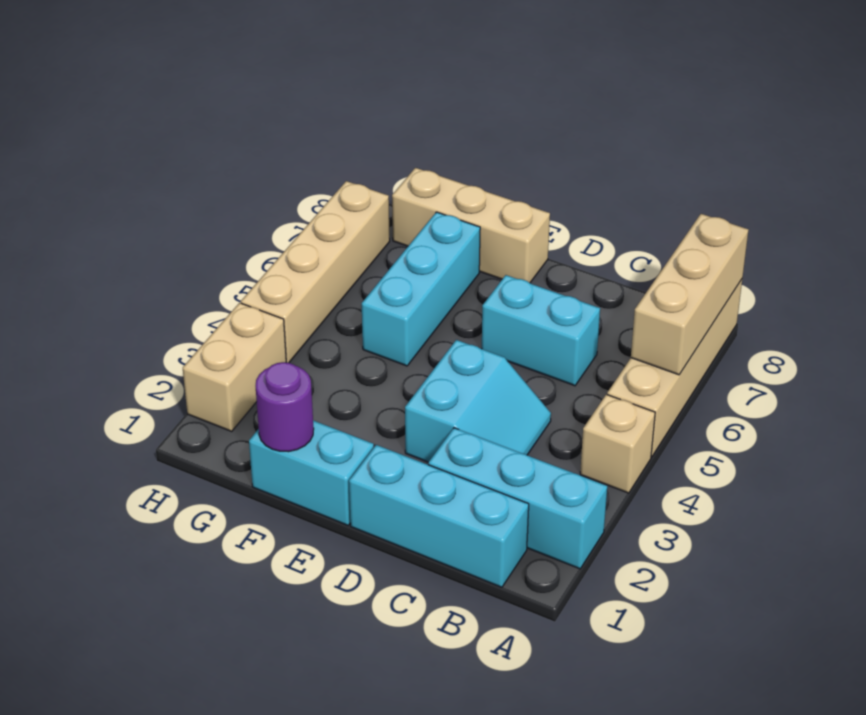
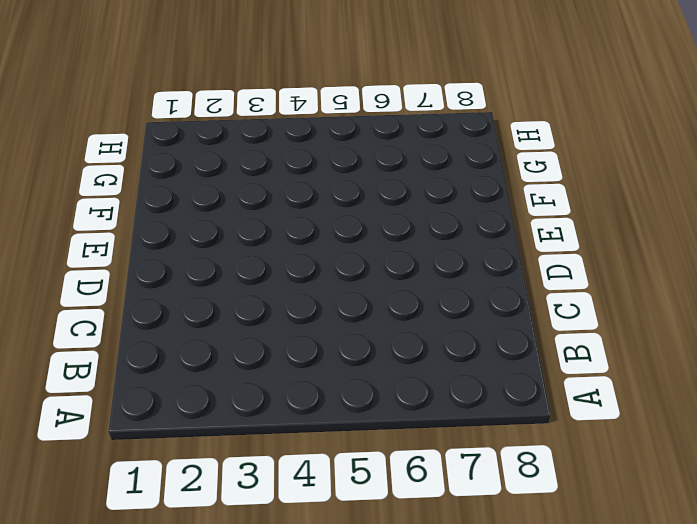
none -> cyan 1x3 brick [428,428,607,569]
none -> tan 1x1 brick [580,394,655,493]
none -> tan 1x4 brick [607,279,742,457]

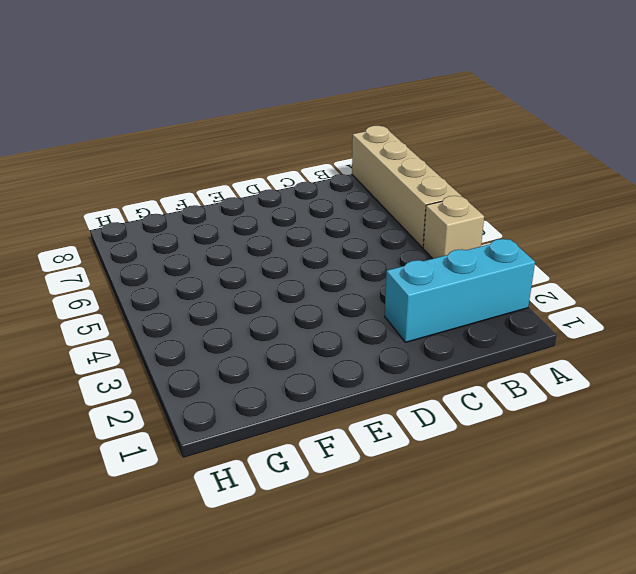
none -> cyan 1x3 brick [349,445,529,587]
none -> cyan 2x2 slope [405,340,551,462]
none -> cyan 1x2 brick [482,275,600,386]

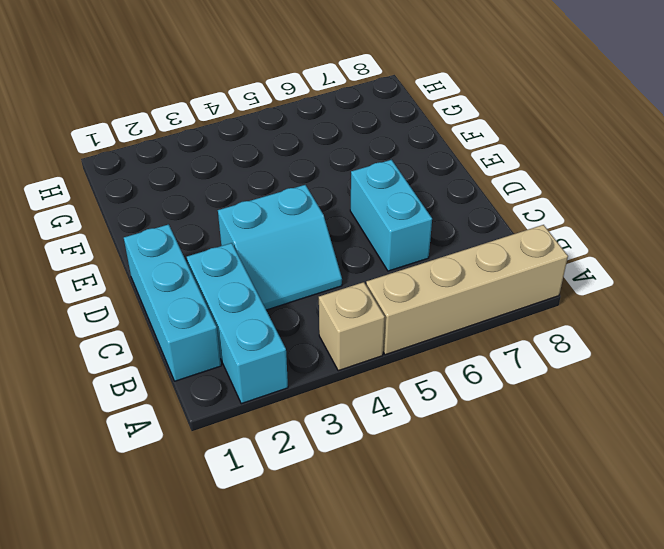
none -> cyan 1x2 brick [249,420,374,525]
none -> tan 1x3 brick [392,168,550,283]
none -> cyan 1x3 brick [362,212,480,366]

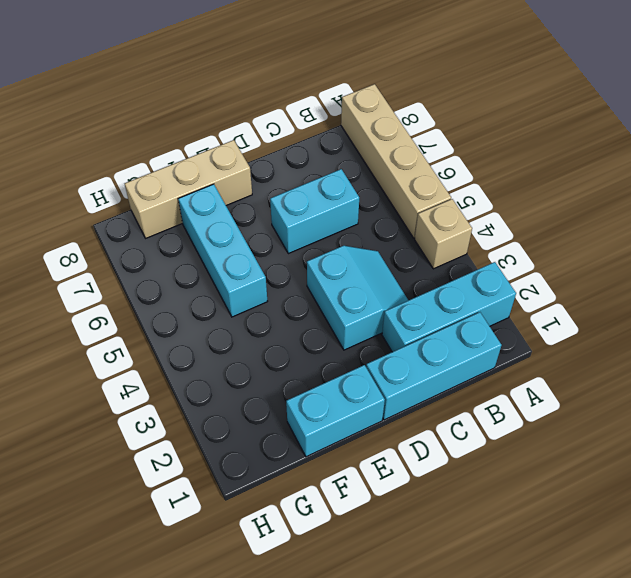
none -> tan 1x2 brick [183,303,286,431]
none -> tan 1x4 brick [241,181,390,363]
none -> tan 1x3 brick [631,214,748,375]

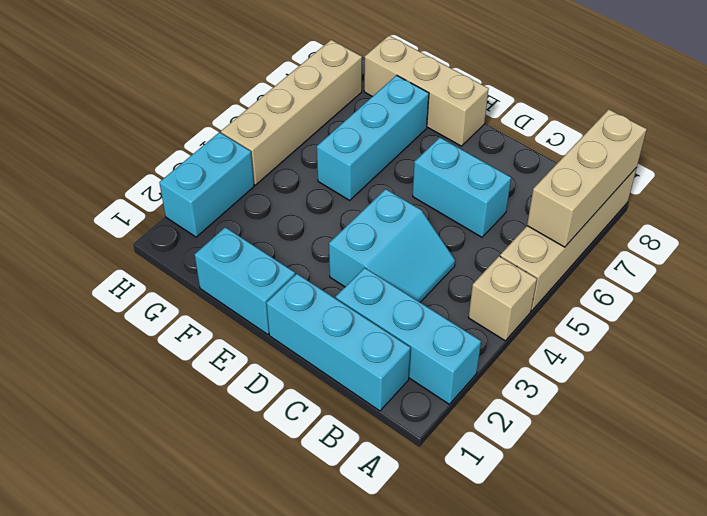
cyan 1x2 brick [159,132,254,237] -> tan 1x2 brick [183,303,286,431]
none -> purple 1x1 round brick [256,362,314,452]

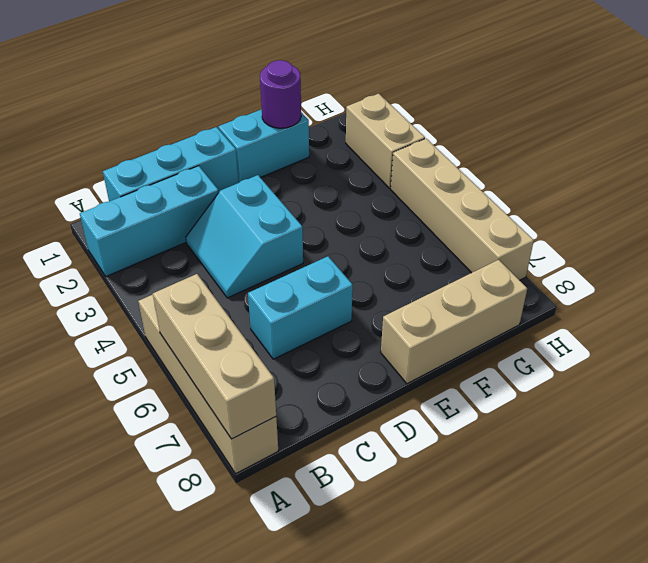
none -> tan 1x1 brick [580,394,655,493]
none -> cyan 1x3 brick [362,212,480,366]

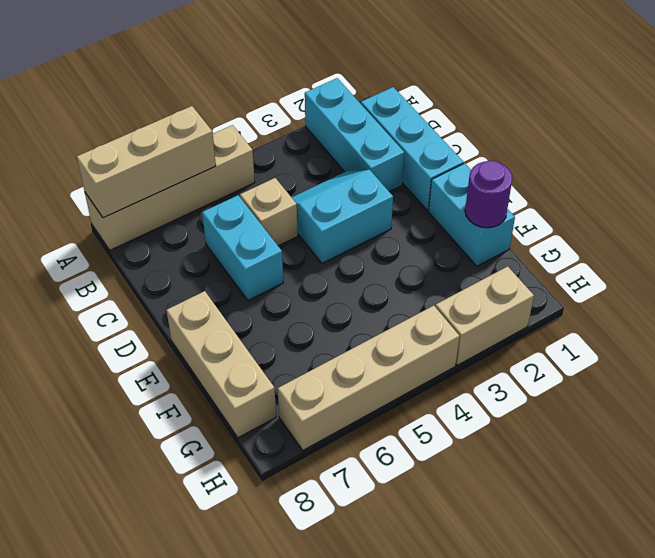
tan 1x1 brick [240,178,298,246] -> tan 1x1 brick moved to [580,394,655,493]
none -> cyan 1x3 brick [362,212,480,366]

